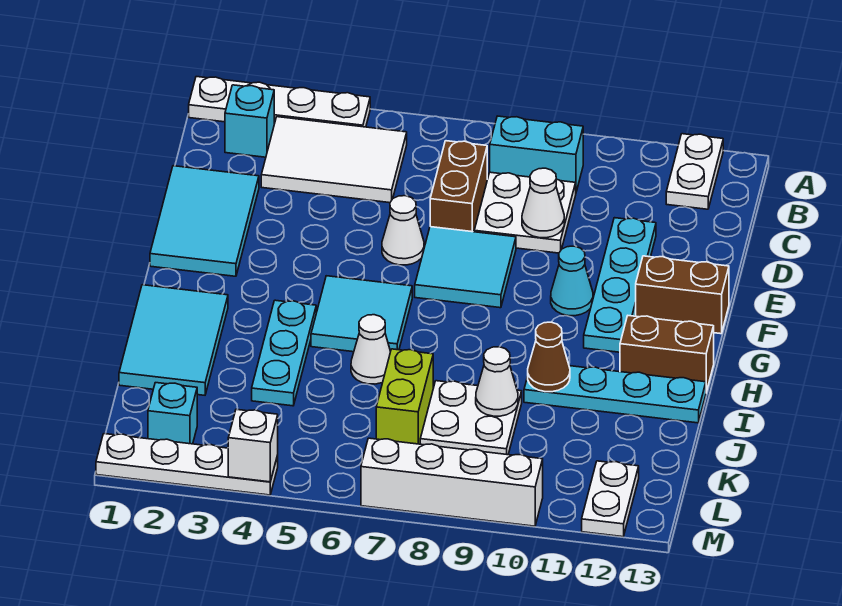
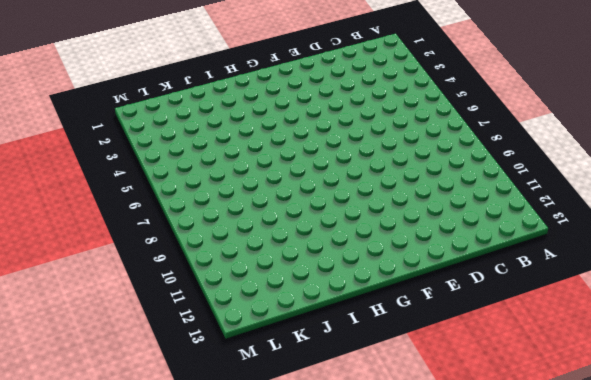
none -> white 1x4 plate [189,77,370,127]
none -> white 1x2 plate [666,134,723,209]
none -> cyan 1x1 brick [225,85,274,157]

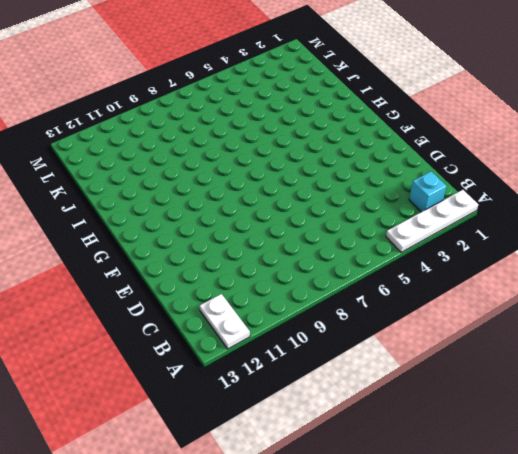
none -> white 2x3 tile [261,117,407,203]
none -> cyan 1x2 brick [490,116,583,192]
none -> brown 1x2 brick [430,141,487,232]

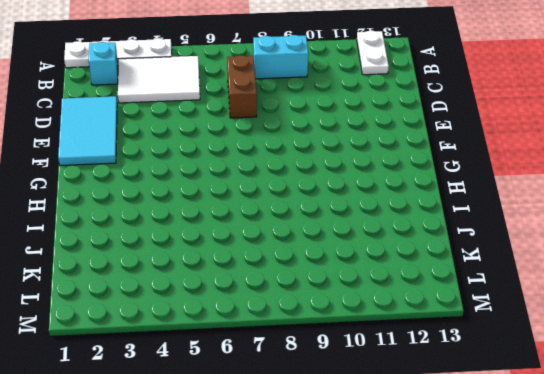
none -> white 2x2 plate [474,172,576,253]
none -> cyan 1x4 plate [584,218,656,352]
none -> white 1x1 cone [382,196,424,265]

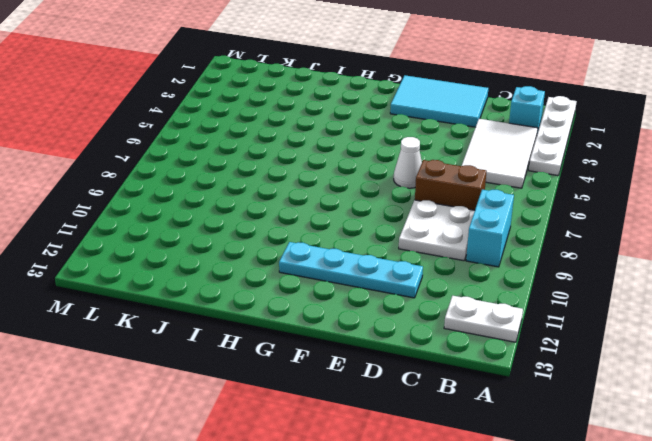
none -> cyan 2x2 tile [415,227,516,308]
none -> cyan 1x1 cone [551,246,593,316]
none -> brown 1x2 brick [636,256,729,334]

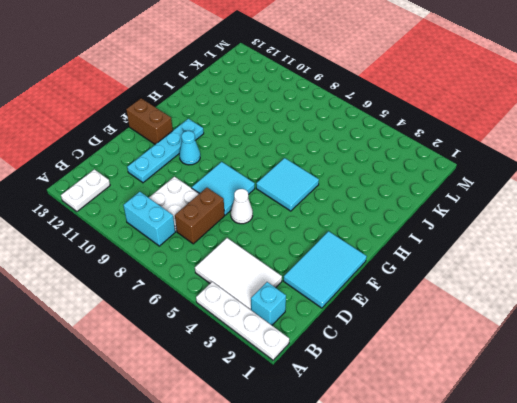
none -> cyan 2x3 tile [119,285,228,395]
none -> cyan 1x3 plate [252,300,316,406]
none -> brown 1x2 brick [620,316,714,392]

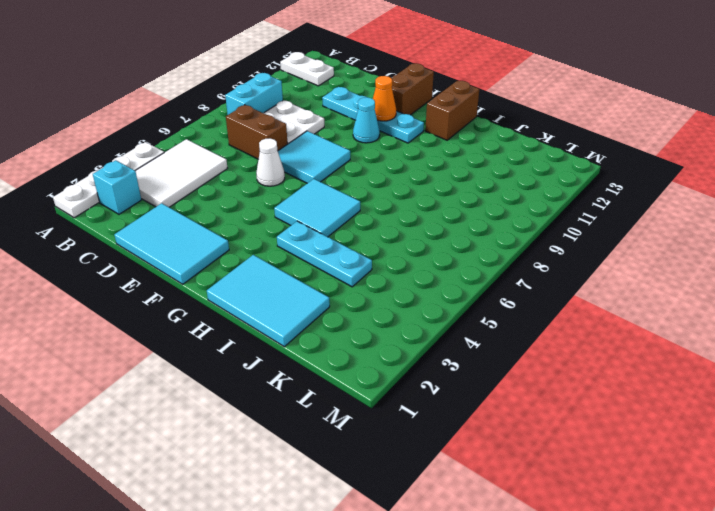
orange 1x1 cone [373,76,396,121] -> none
none -> white 1x1 cone [351,315,391,384]
none -> cyan 1x4 plate [524,366,706,423]
none -> lime 1x2 brick [376,349,433,444]

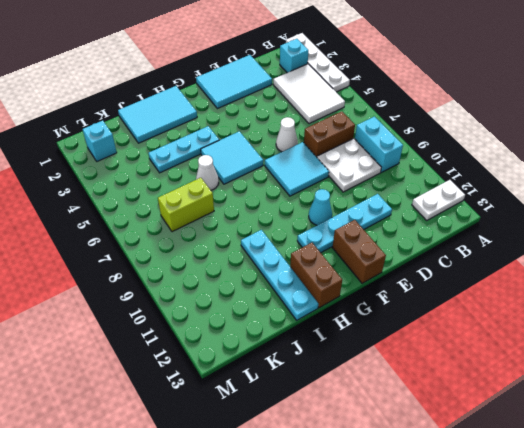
none -> white 2x2 plate [420,381,522,455]
none -> white 1x2 plate [582,461,639,537]
none -> white 1x4 plate [96,434,278,495]

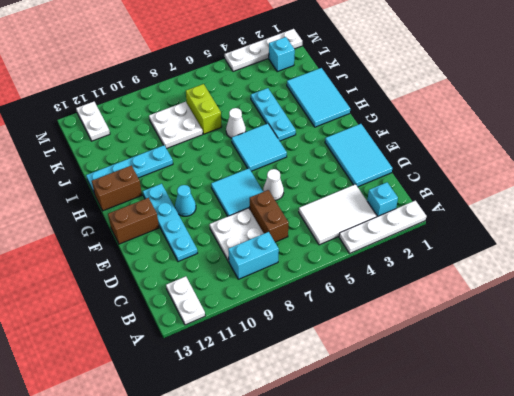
none -> white 1x4 brick [361,438,543,526]
none -> white 1x1 cone [522,168,564,238]
none -> brown 1x1 cone [528,322,570,392]

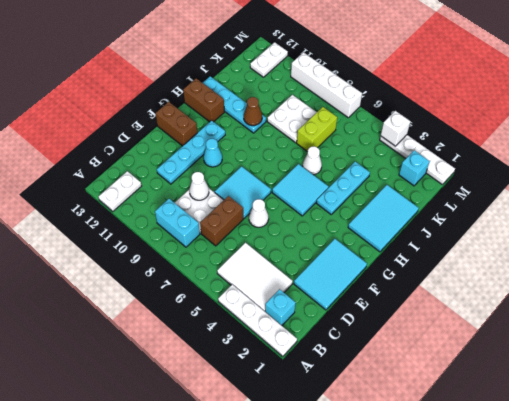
none -> white 1x1 cone [476,347,518,416]

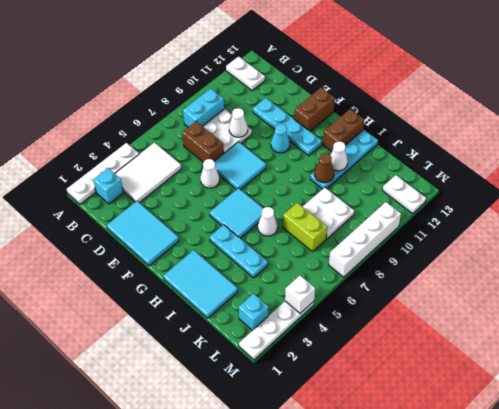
white 1x1 cone [330,141,348,171] -> white 1x1 cone moved to [476,347,518,416]

